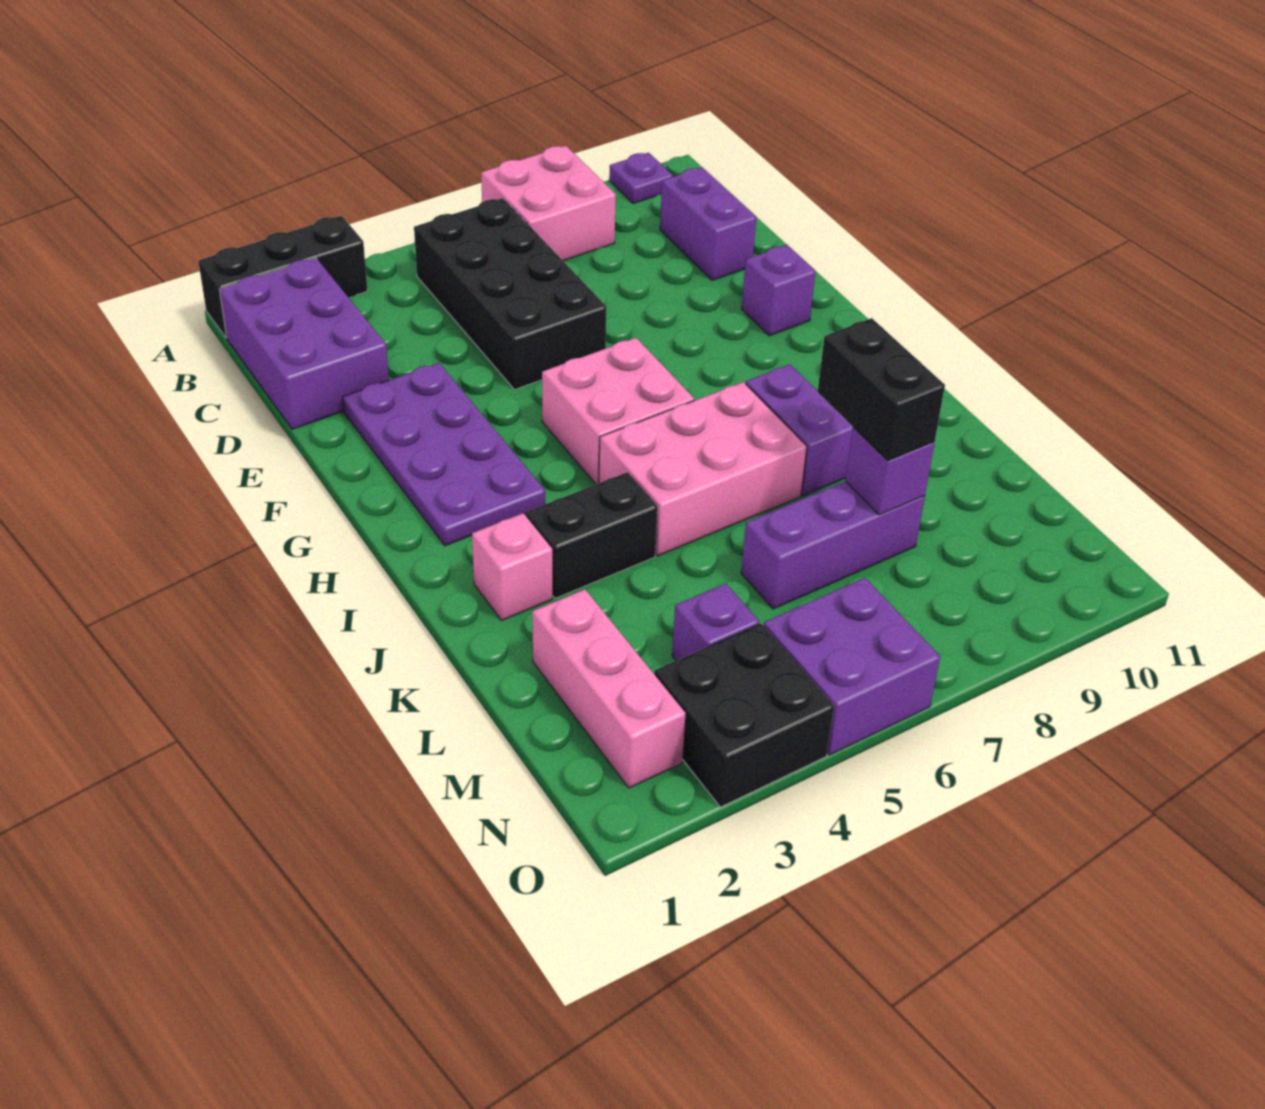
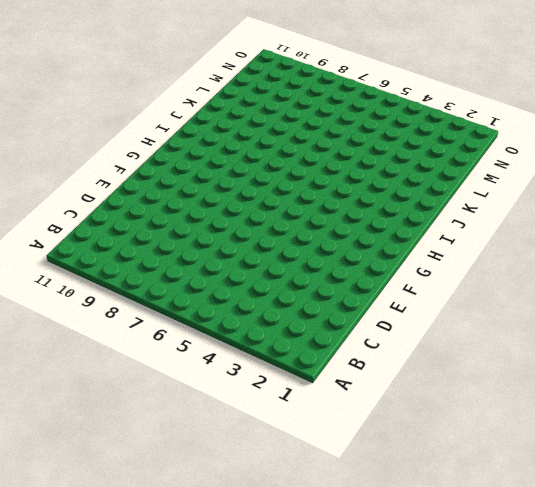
none -> black 1x3 brick [198,216,368,338]
none -> pink 2x2 brick [481,146,616,261]
none -> purple 1x1 plate [609,153,673,204]

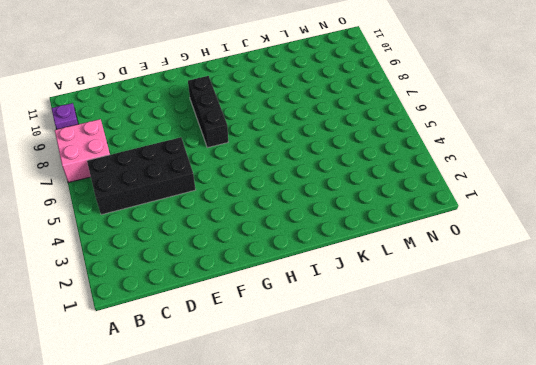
black 1x3 brick [188,76,228,148] -> black 1x3 brick moved to [198,216,368,338]
none -> purple 2x3 brick [219,258,389,429]
none -> purple 1x2 brick [660,168,756,280]
none -> purple 2x4 plate [342,363,545,546]

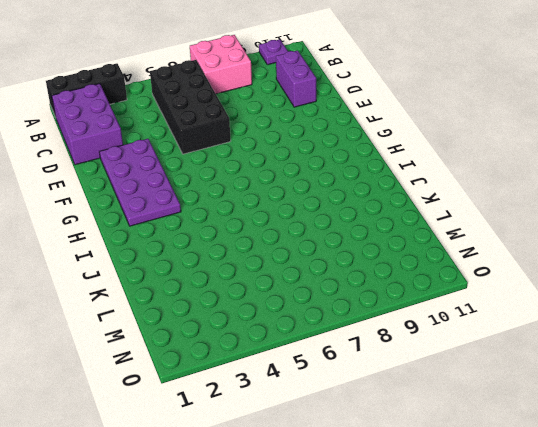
none -> purple 1x1 brick [742,245,816,336]
none -> pink 2x2 brick [542,338,694,484]
none -> pink 2x3 brick [599,382,807,556]

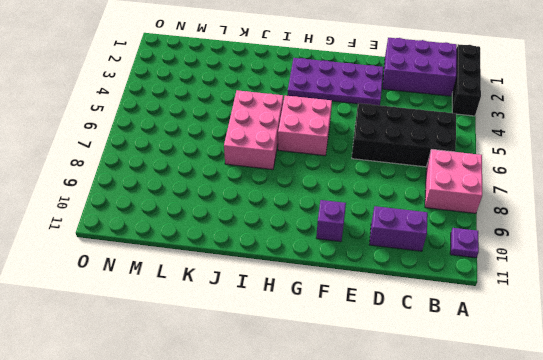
none -> purple 1x2 brick [746,364,853,496]
none -> pink 1x1 brick [472,513,552,620]
none -> black 1x2 brick [526,472,658,598]

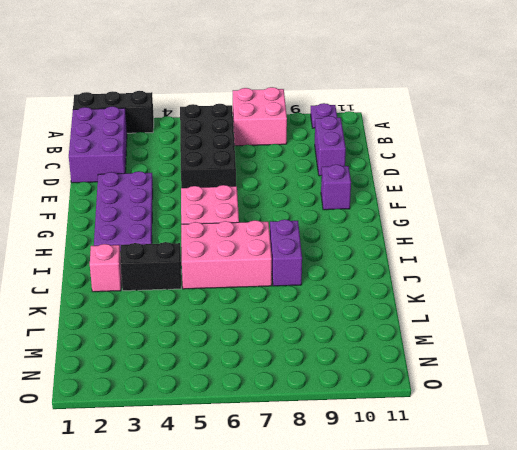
none -> pink 1x3 brick [532,589,686,788]
none -> purple 1x3 brick [741,481,925,609]
none -> purple 1x1 brick [672,584,759,661]

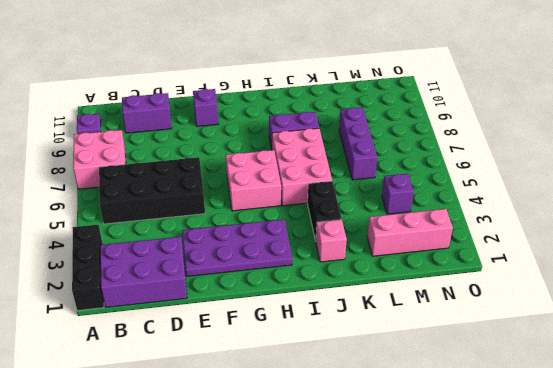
none -> black 2x2 brick [654,624,834,807]
none -> purple 2x2 brick [763,578,940,755]
none -> purple 1x1 brick [845,427,935,515]

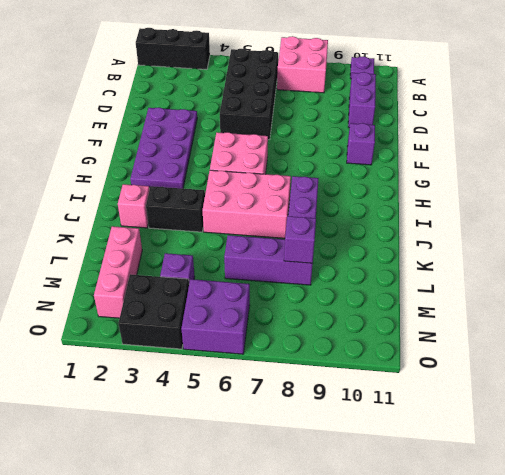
none -> purple 2x3 brick [219,258,389,429]
none -> black 1x2 brick [818,318,945,461]

